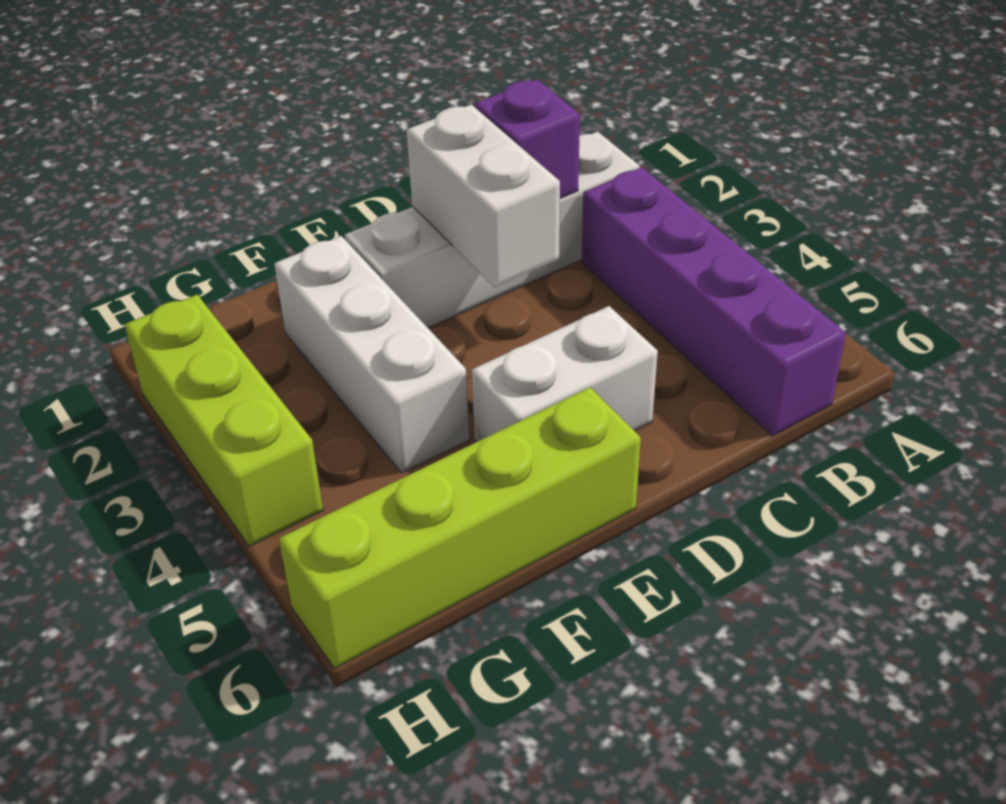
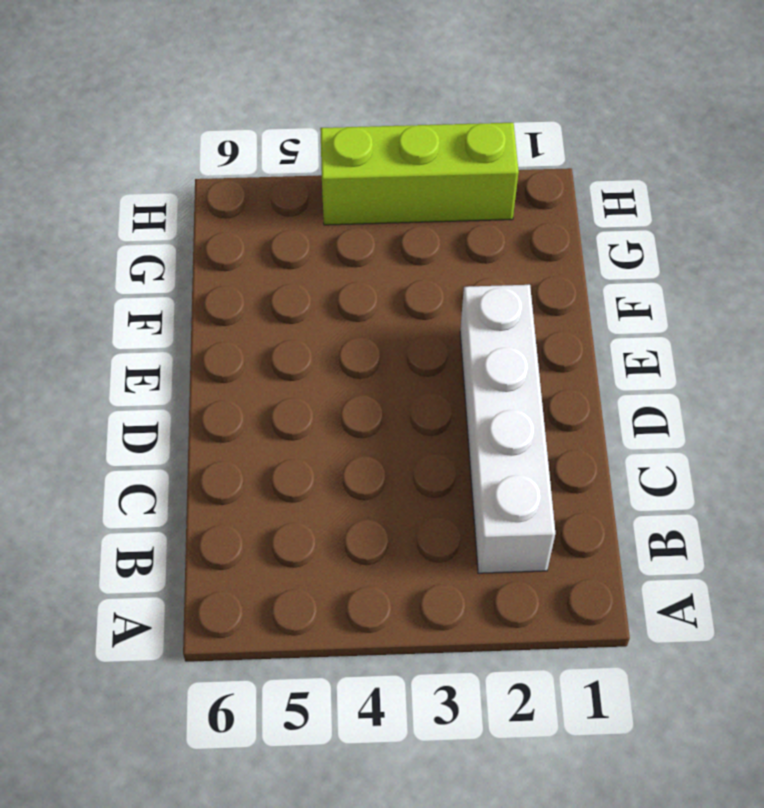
none -> purple 1x4 brick [582,167,846,436]
none -> white 1x2 brick [472,306,658,442]

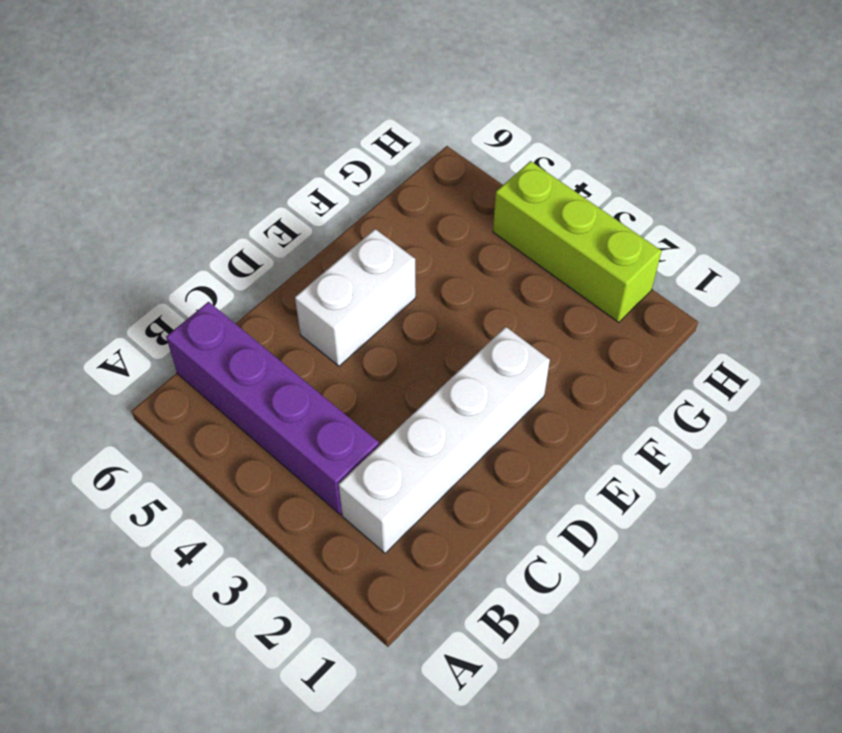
none -> lime 1x4 brick [279,387,641,668]
none -> white 1x3 brick [274,236,469,473]

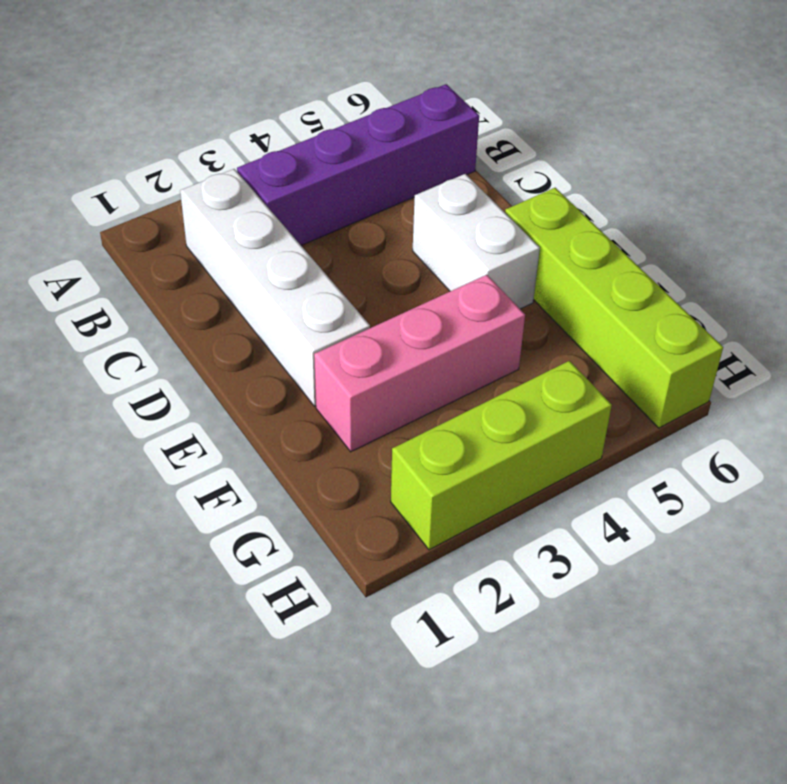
pink 1x3 brick [314,275,525,452] -> white 1x3 brick [274,236,469,473]
none -> purple 1x1 brick [475,79,580,198]
none -> white 1x2 brick [407,105,560,287]

